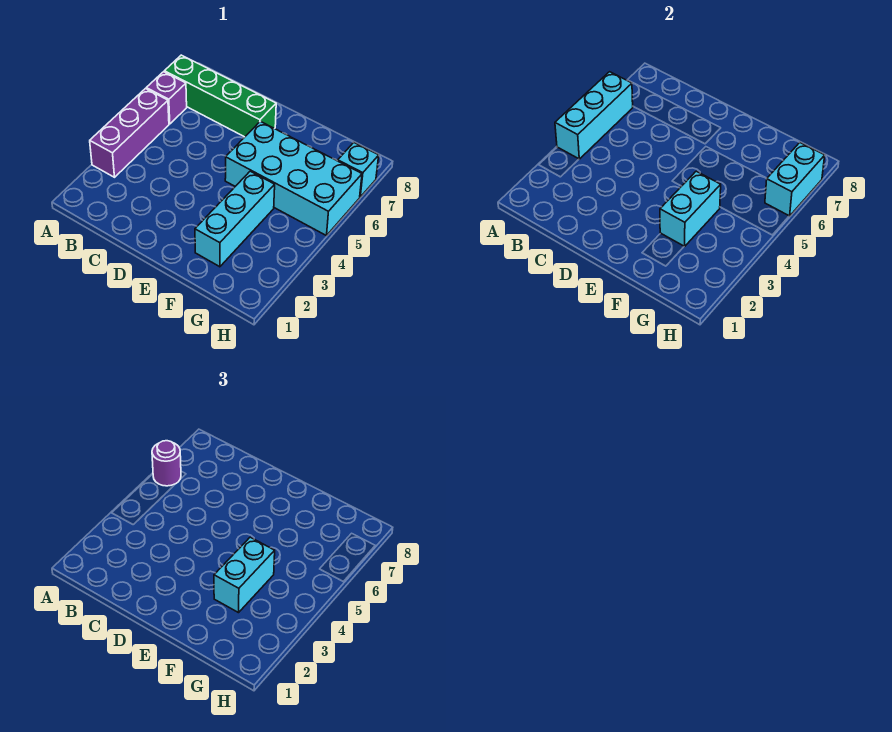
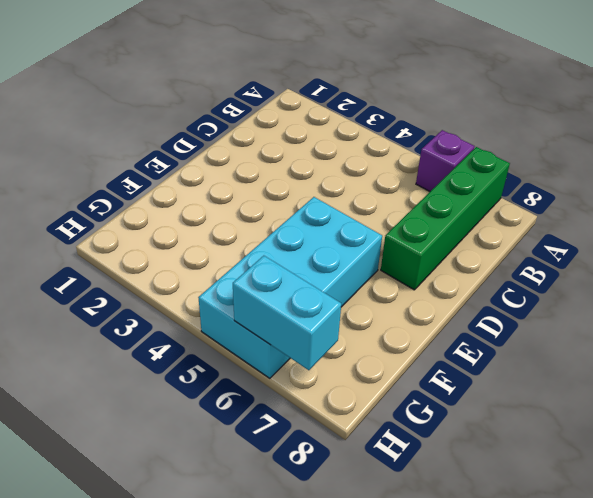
none -> purple 1x3 brick [90,89,169,177]
none -> cyan 1x3 brick [195,171,275,267]

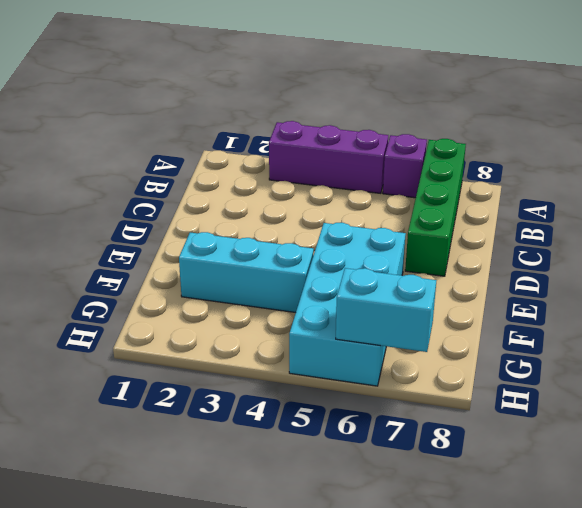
none -> cyan 1x1 brick [338,143,379,197]
none -> cyan 1x3 brick [555,72,633,159]

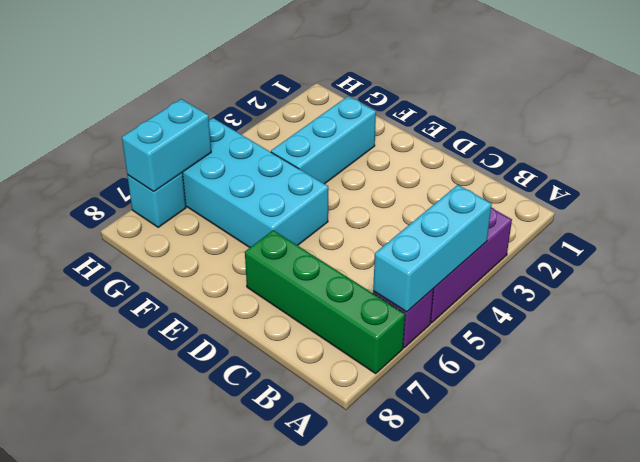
none -> cyan 1x2 brick [660,171,721,247]
none -> purple 1x1 round brick [152,441,181,486]

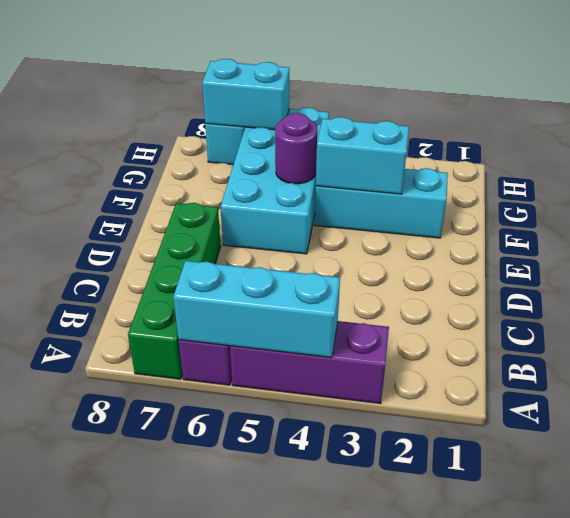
purple 1x1 round brick [275,113,318,184] -> purple 1x1 round brick moved to [152,441,181,486]
none -> cyan 1x2 brick [214,537,275,613]

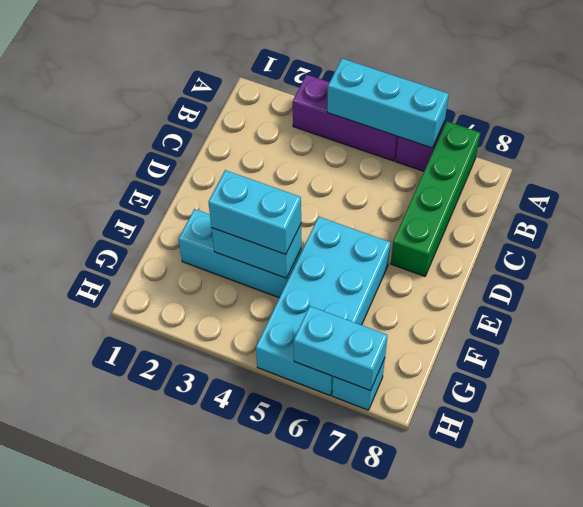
none -> purple 1x1 round brick [152,441,181,486]

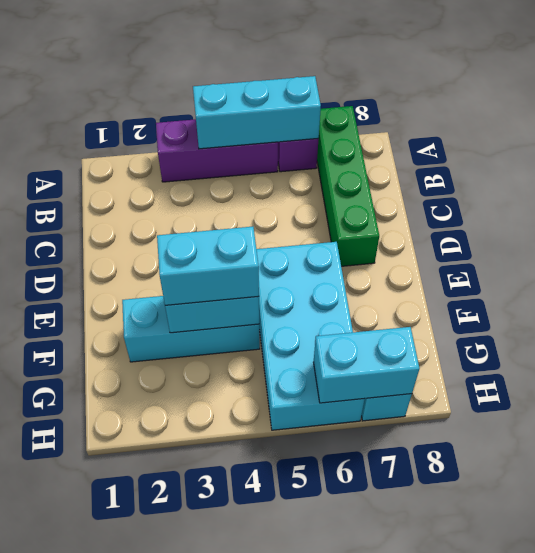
none -> purple 1x1 round brick [152,441,181,486]

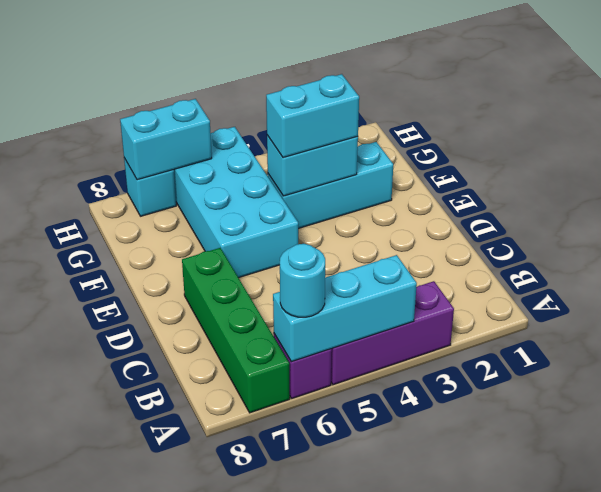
cyan 1x1 round brick [280,244,325,317] -> purple 1x1 round brick [152,441,181,486]

